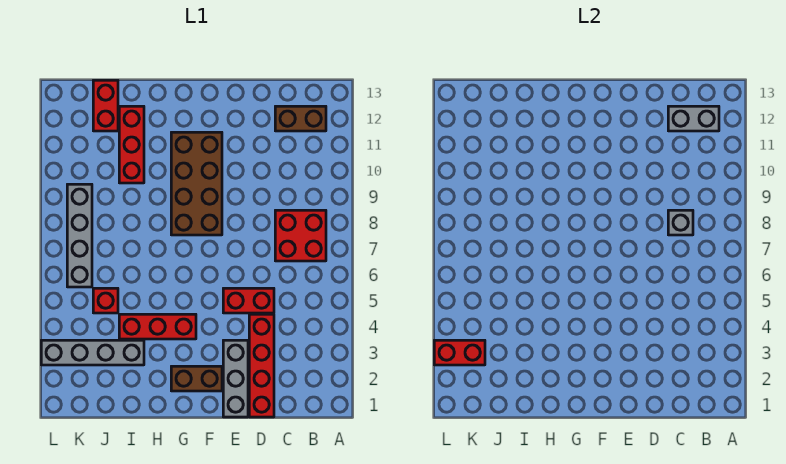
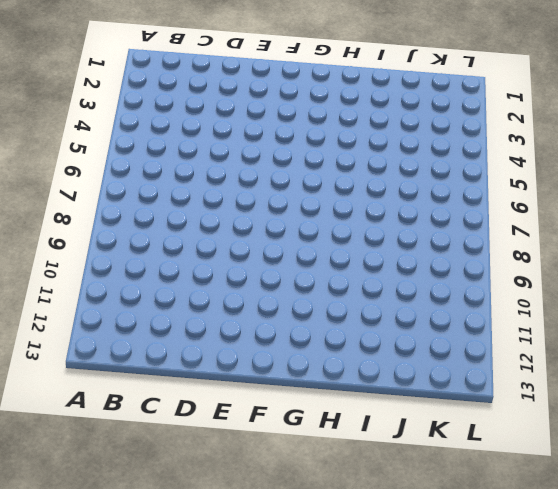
none -> red 2x2 brick [275,210,326,261]
none -> brown 1x2 brick [275,106,326,131]
none -> red 1x4 brick [249,314,274,417]

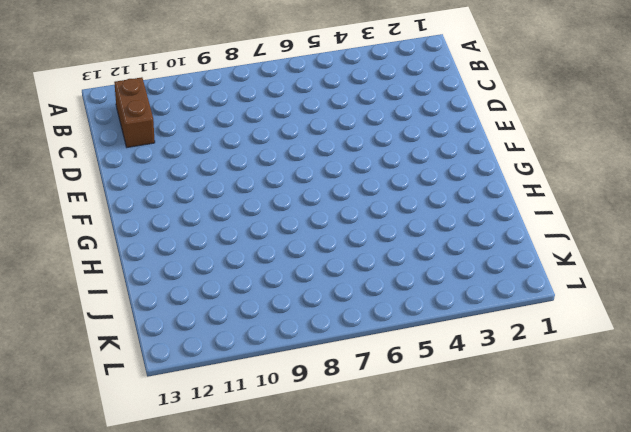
none -> red 2x2 brick [275,210,326,261]
none -> red 1x4 brick [249,314,274,417]
none -> red 1x2 brick [223,288,274,313]

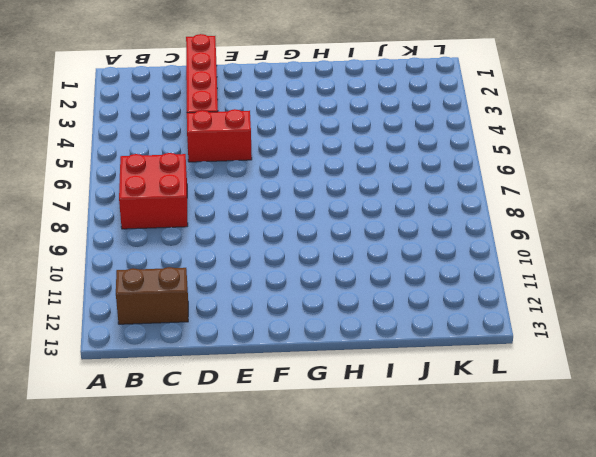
none -> grey 1x3 brick [223,340,248,417]
none -> brown 1x2 brick [171,366,222,391]
none -> brown 2x4 brick [171,132,222,235]

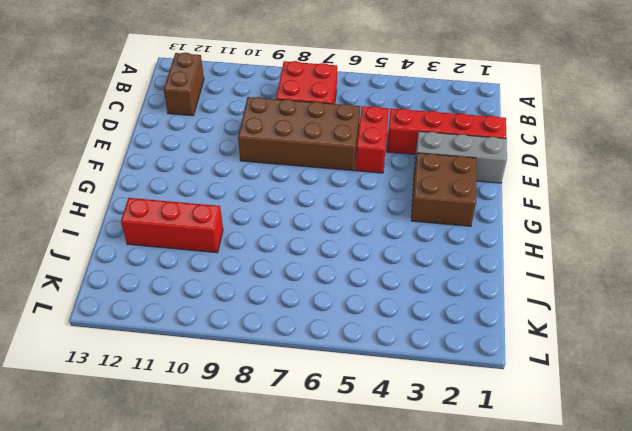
brown 2x4 brick [238,97,360,171] -> brown 2x4 brick moved to [171,132,222,235]
brown 2x2 brick [411,153,476,226] -> brown 1x2 brick [171,366,222,391]
none -> red 1x3 brick [119,314,196,339]
none -> grey 1x4 brick [41,340,144,365]
none -> red 1x1 brick [93,288,118,313]

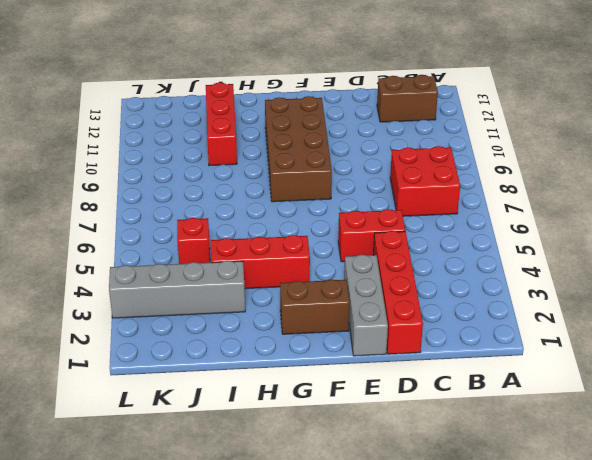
none -> red 1x2 brick [93,80,118,131]
none -> grey 1x4 brick [67,184,92,287]
none -> grey 1x2 brick [668,106,719,131]

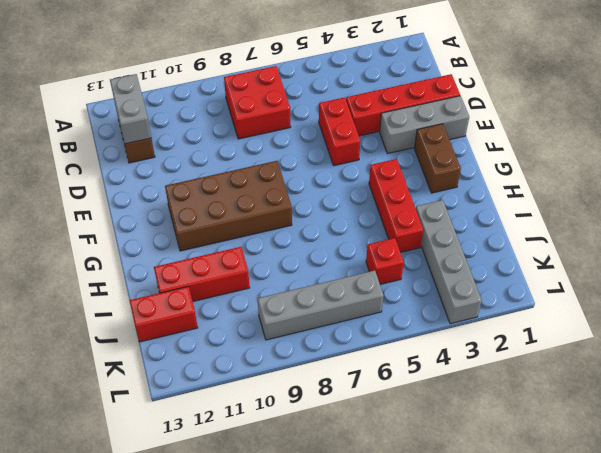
none -> grey 1x1 brick [668,210,693,235]
none -> red 1x2 brick [434,340,485,365]

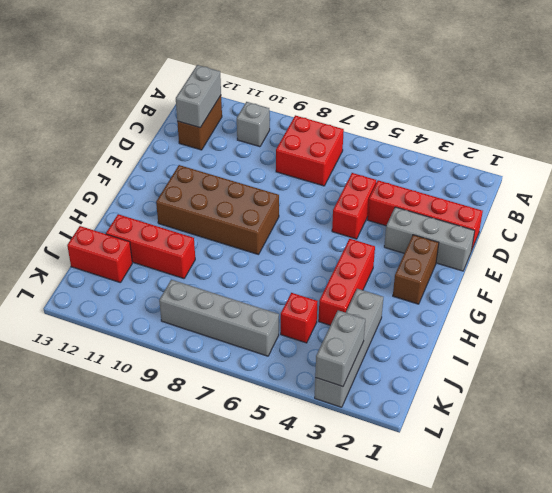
grey 1x1 brick [237,102,270,147] -> grey 1x1 brick moved to [668,210,693,235]
grey 1x2 brick [315,310,365,387] -> red 1x2 brick [434,340,485,365]

